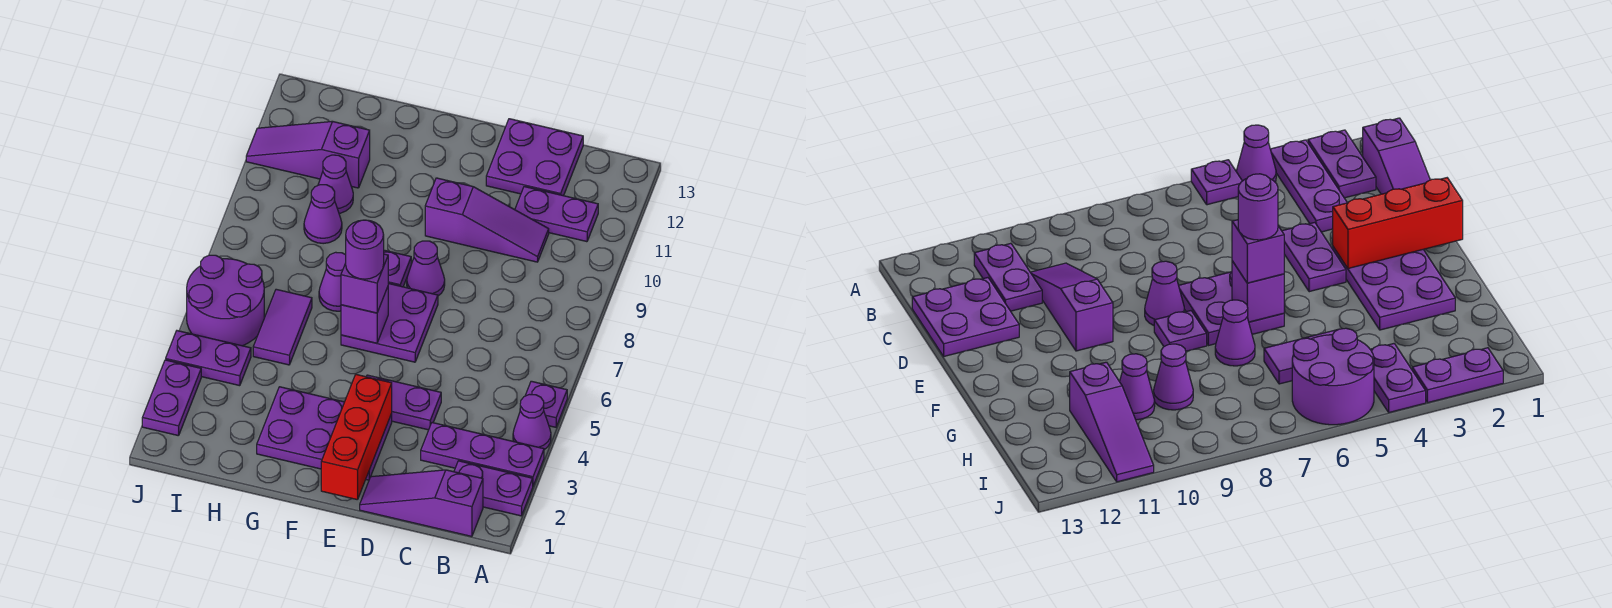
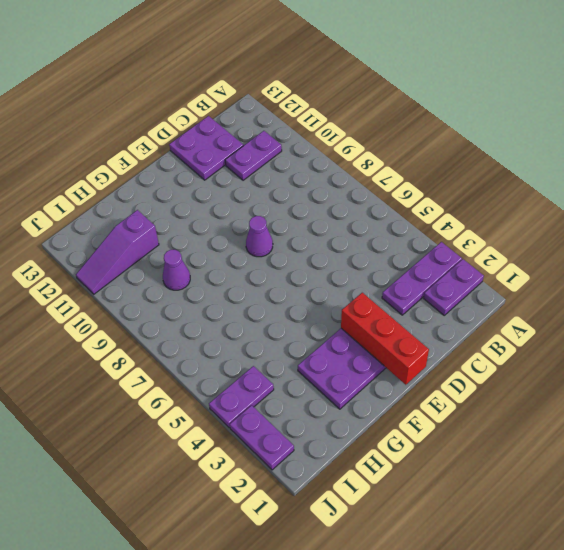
none -> purple 1x1 cone [513,394,551,450]
none -> purple 1x1 plate [525,381,567,427]
none -> purple 1x3 slope [360,470,483,536]

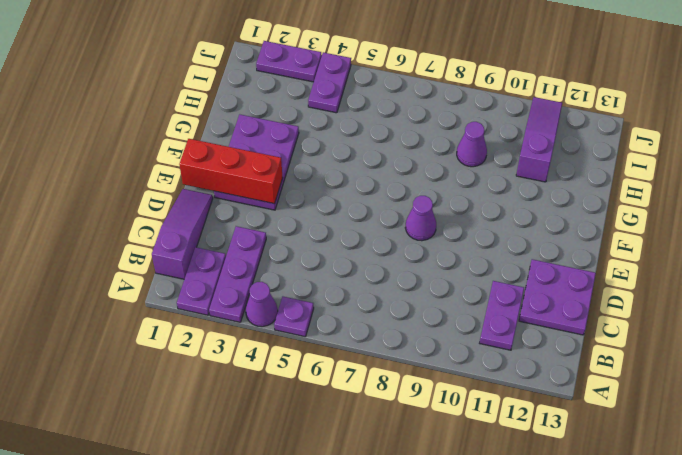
none -> purple 1x3 slope [425,178,549,262]
none -> purple 1x2 plate [366,375,441,430]
none -> purple 2x2 plate [341,283,438,362]

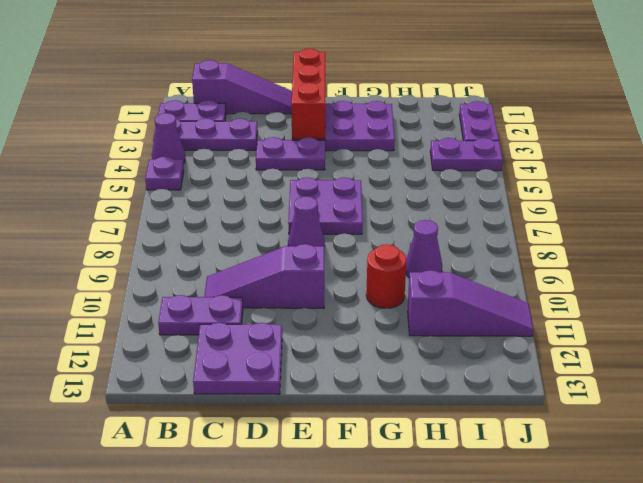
red 1x1 round brick [366,244,406,308] -> none
none -> purple 1x1 plate [384,250,411,287]
none -> purple 1x1 cone [319,252,346,311]
none -> purple 1x2 tile [253,289,312,365]

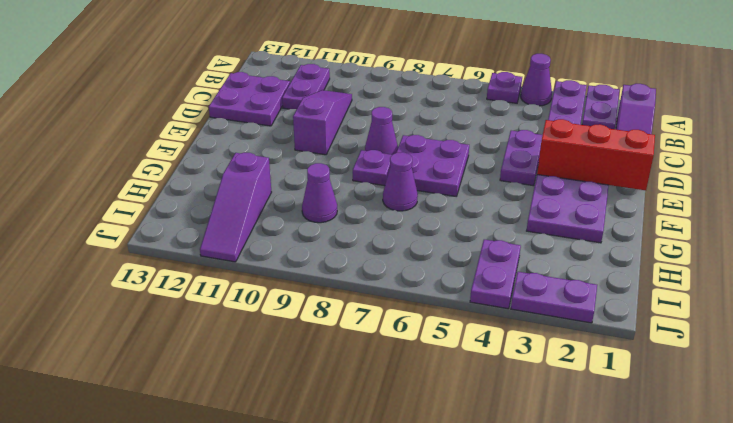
none -> purple 1x2 tile [253,289,312,365]
none -> purple 1x1 cone [318,155,353,213]
none -> purple 2x2 round brick [187,255,264,346]

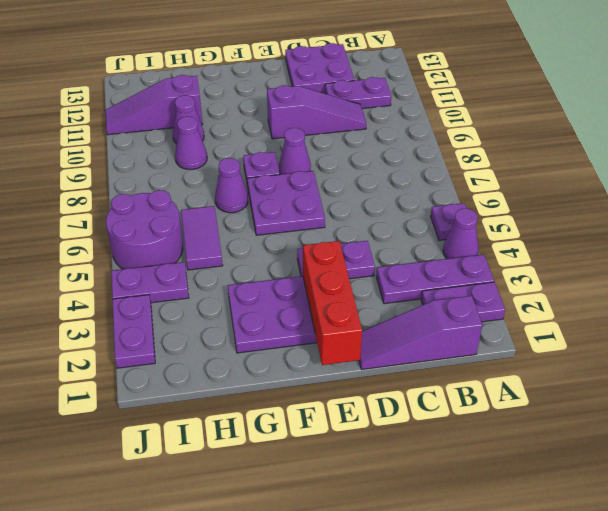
none -> purple 1x1 brick [341,287,388,343]
none -> purple 1x1 brick [341,254,388,313]
none -> purple 1x1 round brick [346,220,384,279]

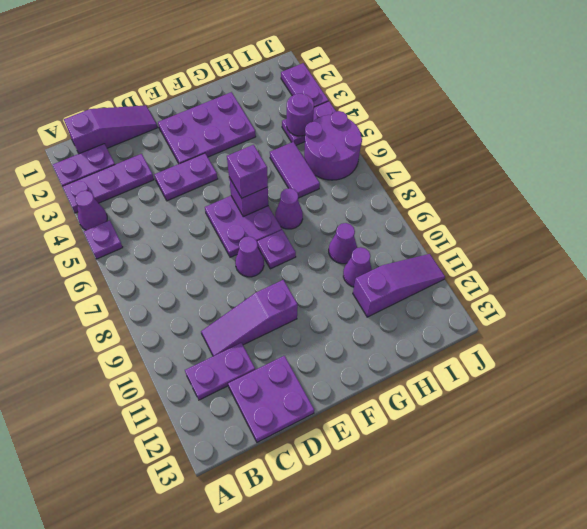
purple 1x1 round brick [287,94,314,136] -> purple 1x1 round brick moved to [346,220,384,279]
none -> red 1x3 brick [321,374,392,500]

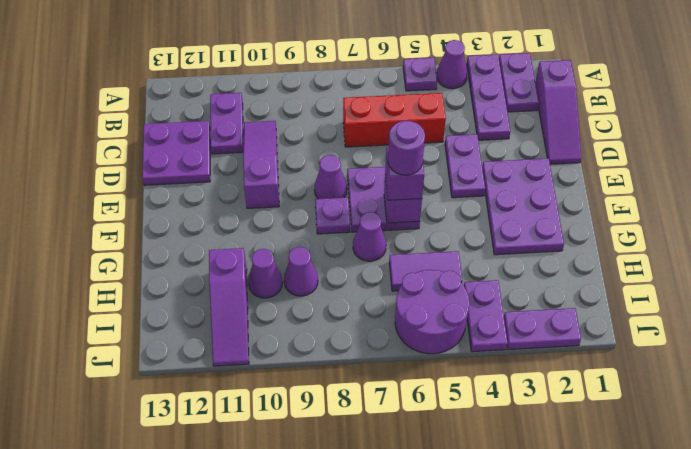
red 1x3 brick [343,93,446,147] -> red 1x3 brick moved to [321,374,392,500]

